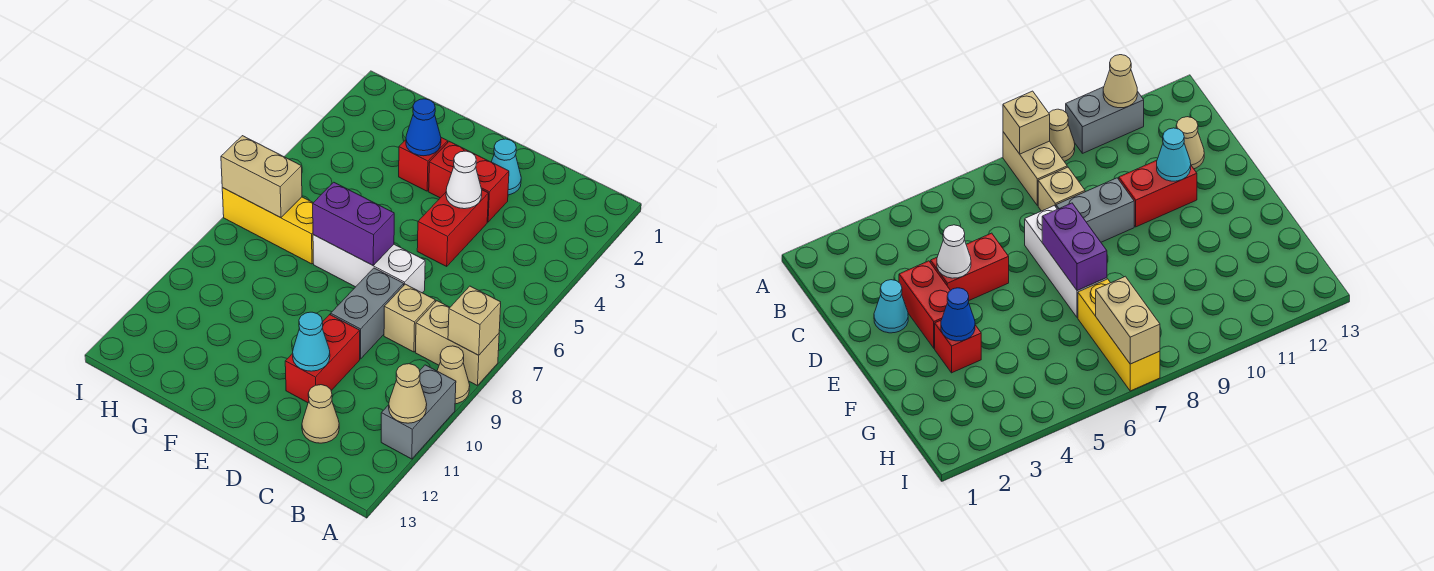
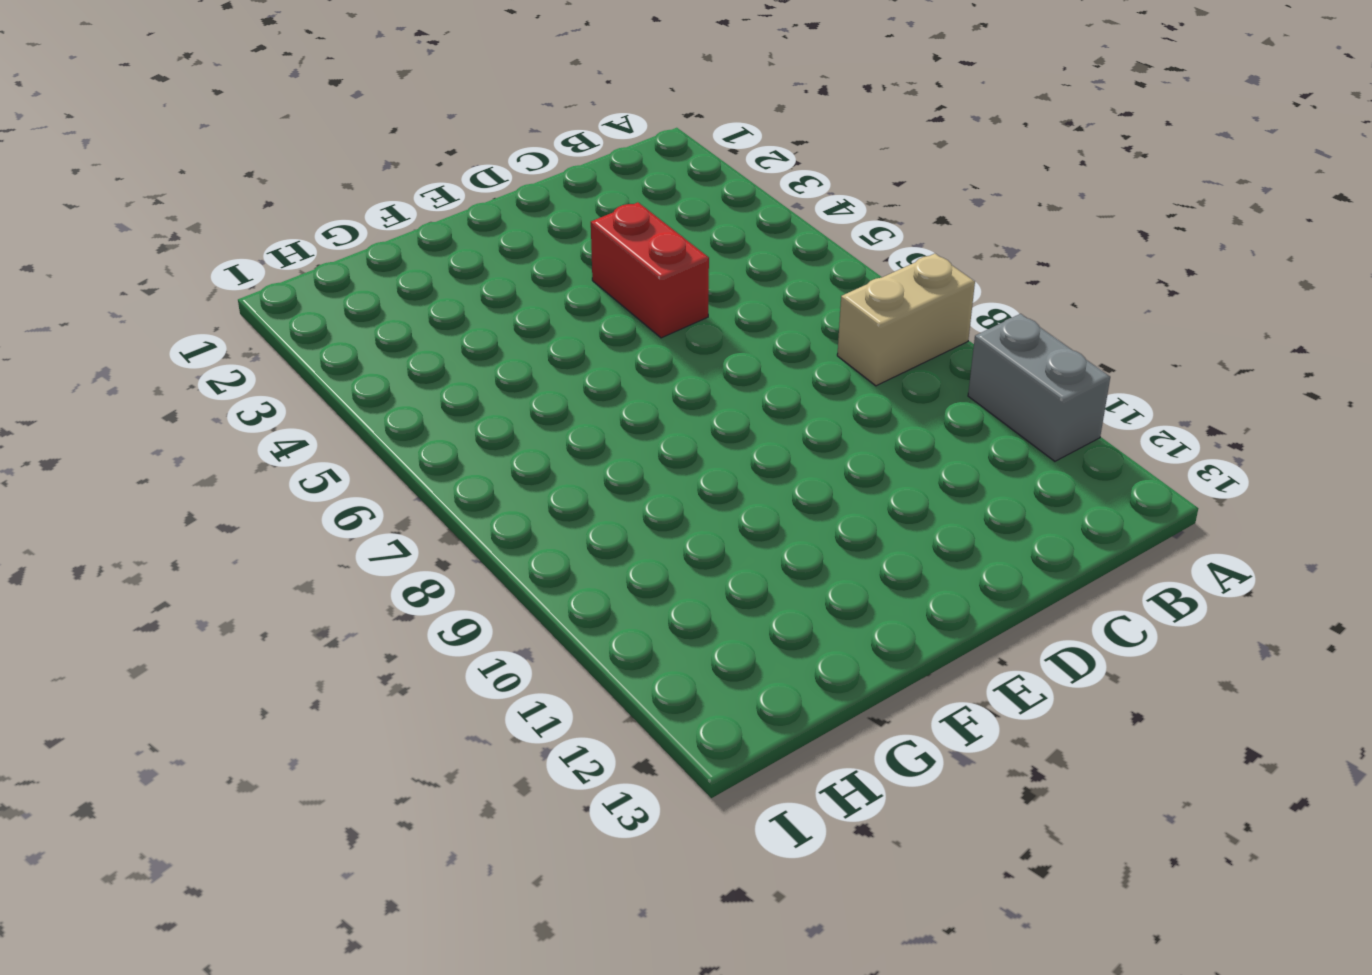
none -> tan 1x1 cone [437,346,470,404]
none -> tan 1x1 brick [384,284,435,352]
none -> tan 1x1 cone [302,385,339,443]

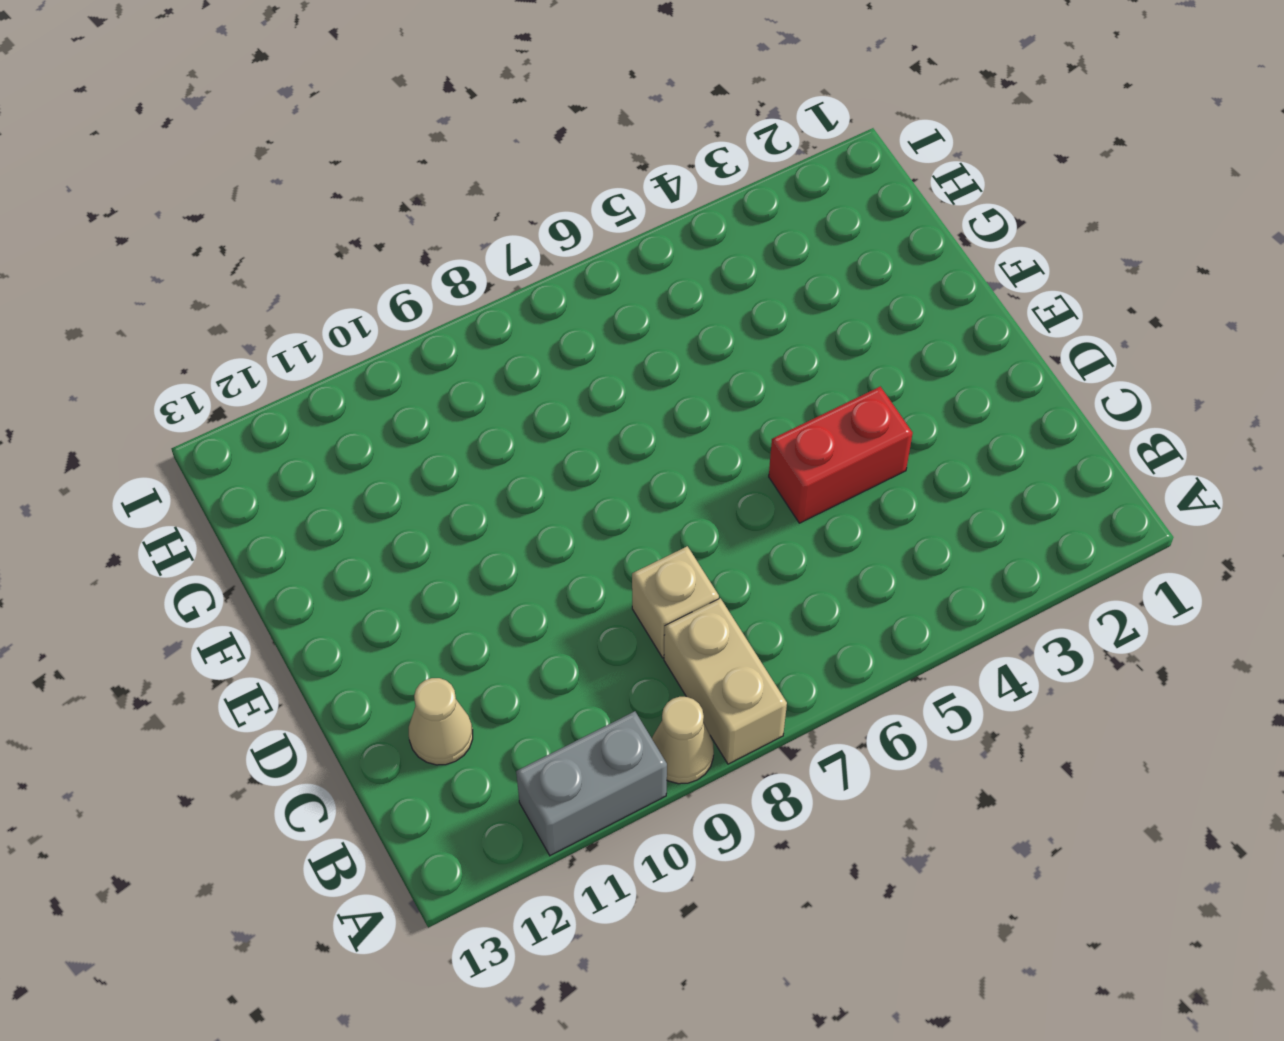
none -> cyan 1x1 cone [492,139,521,195]
none -> red 1x2 brick [429,142,509,222]
none -> white 1x3 brick [313,235,425,293]

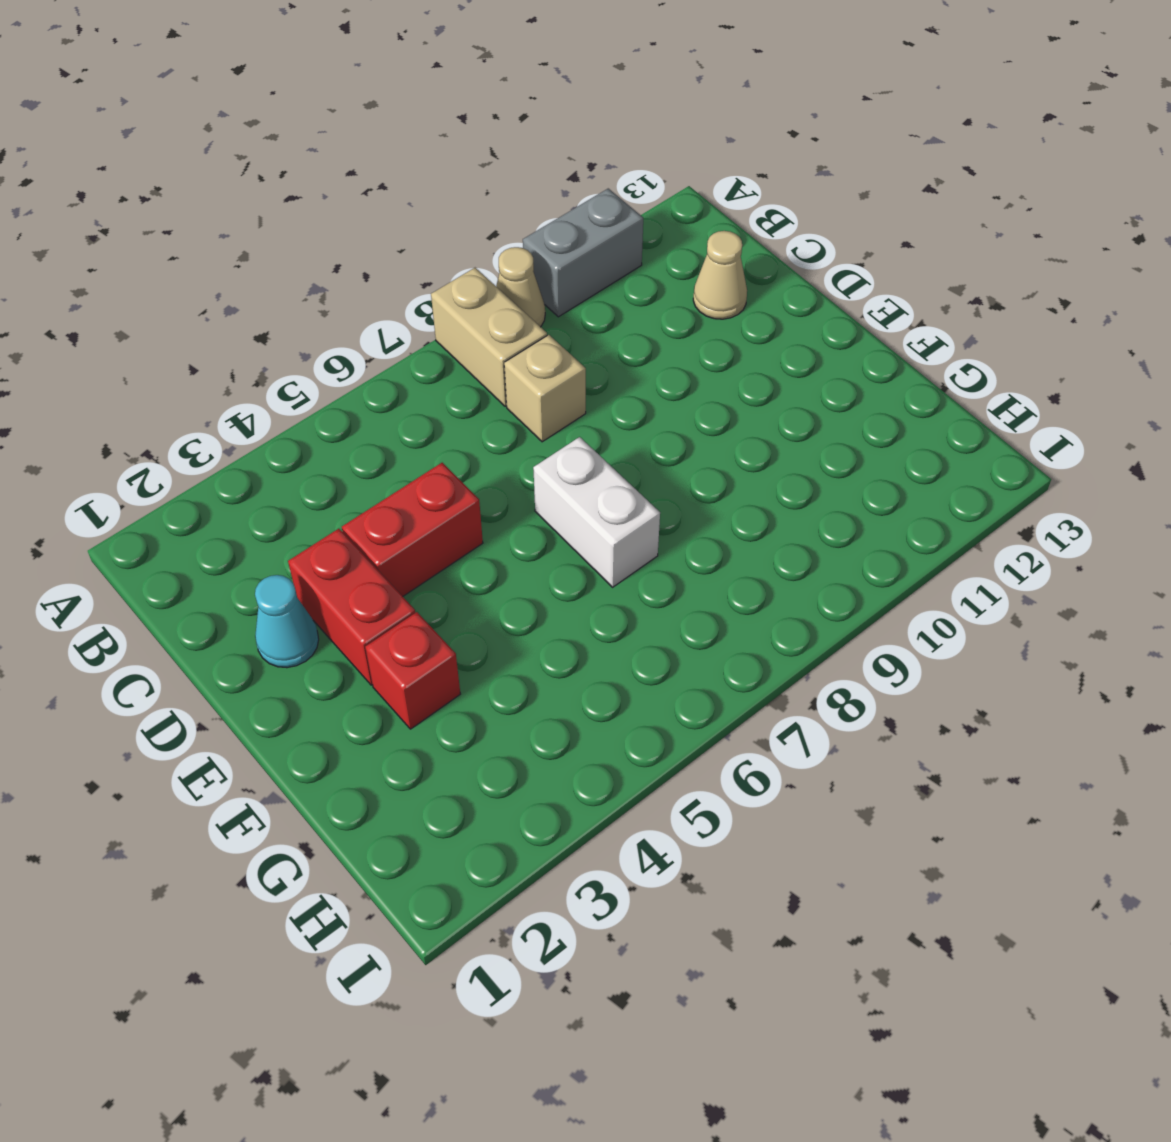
white 1x2 brick [533,437,660,587] -> white 1x3 brick [313,235,425,293]
none -> grey 1x2 brick [331,268,404,359]
none -> red 1x2 brick [285,315,360,403]
none -> yellow 1x3 brick [222,188,313,264]

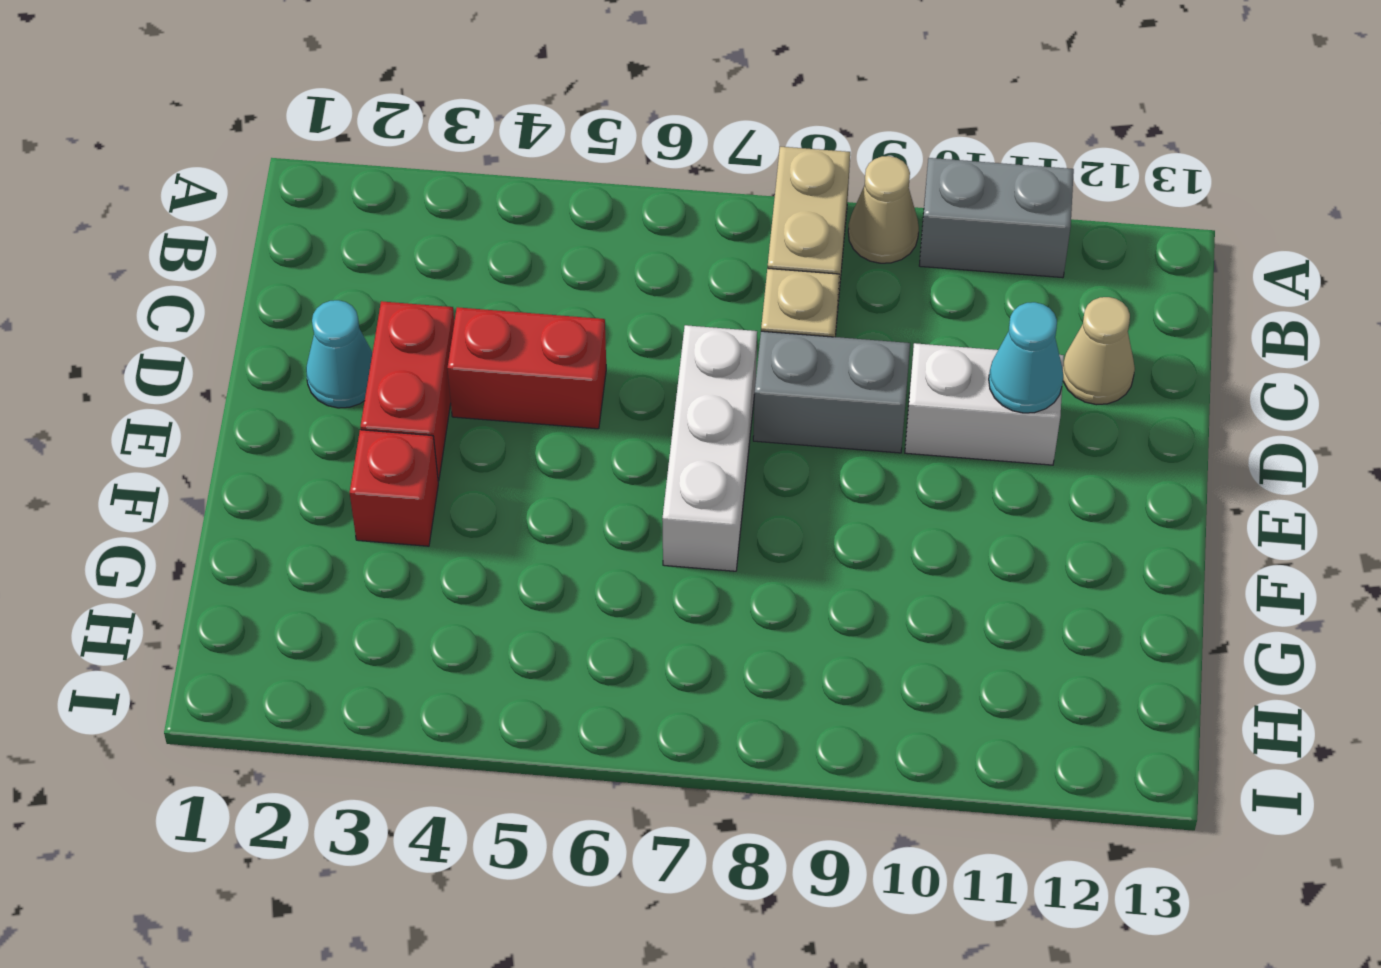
white 1x2 brick [905,343,1064,465] -> red 1x2 brick [285,315,360,403]
none -> yellow 1x3 brick [222,188,313,264]
none -> tan 1x1 brick [448,286,501,355]
none -> tan 1x1 cone [389,364,427,423]

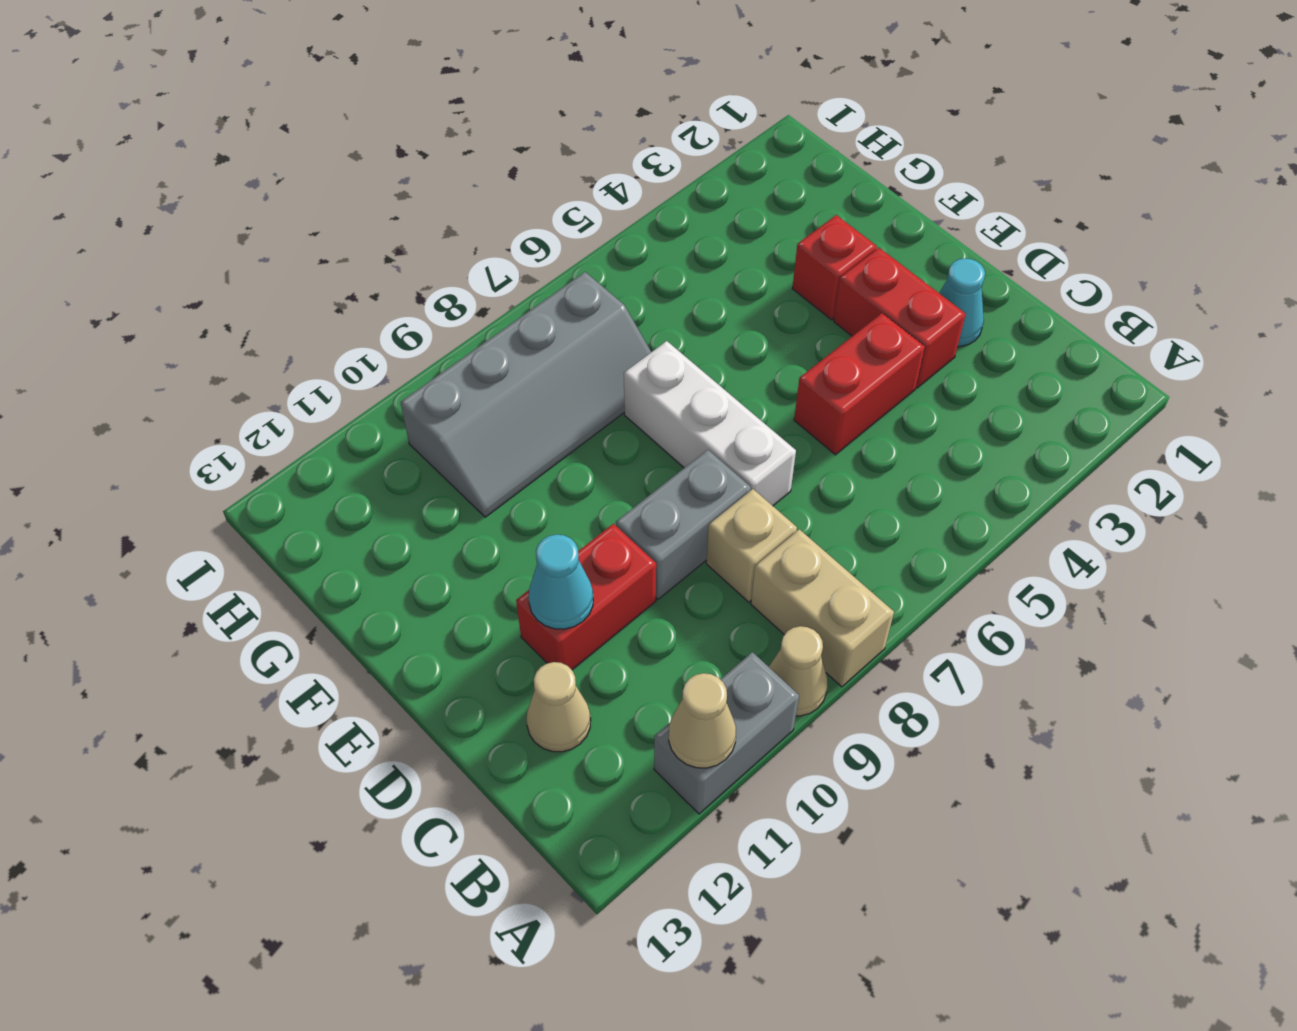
grey 2x4 slope [400,272,651,517] -> yellow 1x3 brick [222,188,313,264]
none -> tan 1x1 brick [448,286,501,355]
none -> white 1x1 cone [446,151,482,209]
none -> purple 1x2 brick [313,182,394,265]

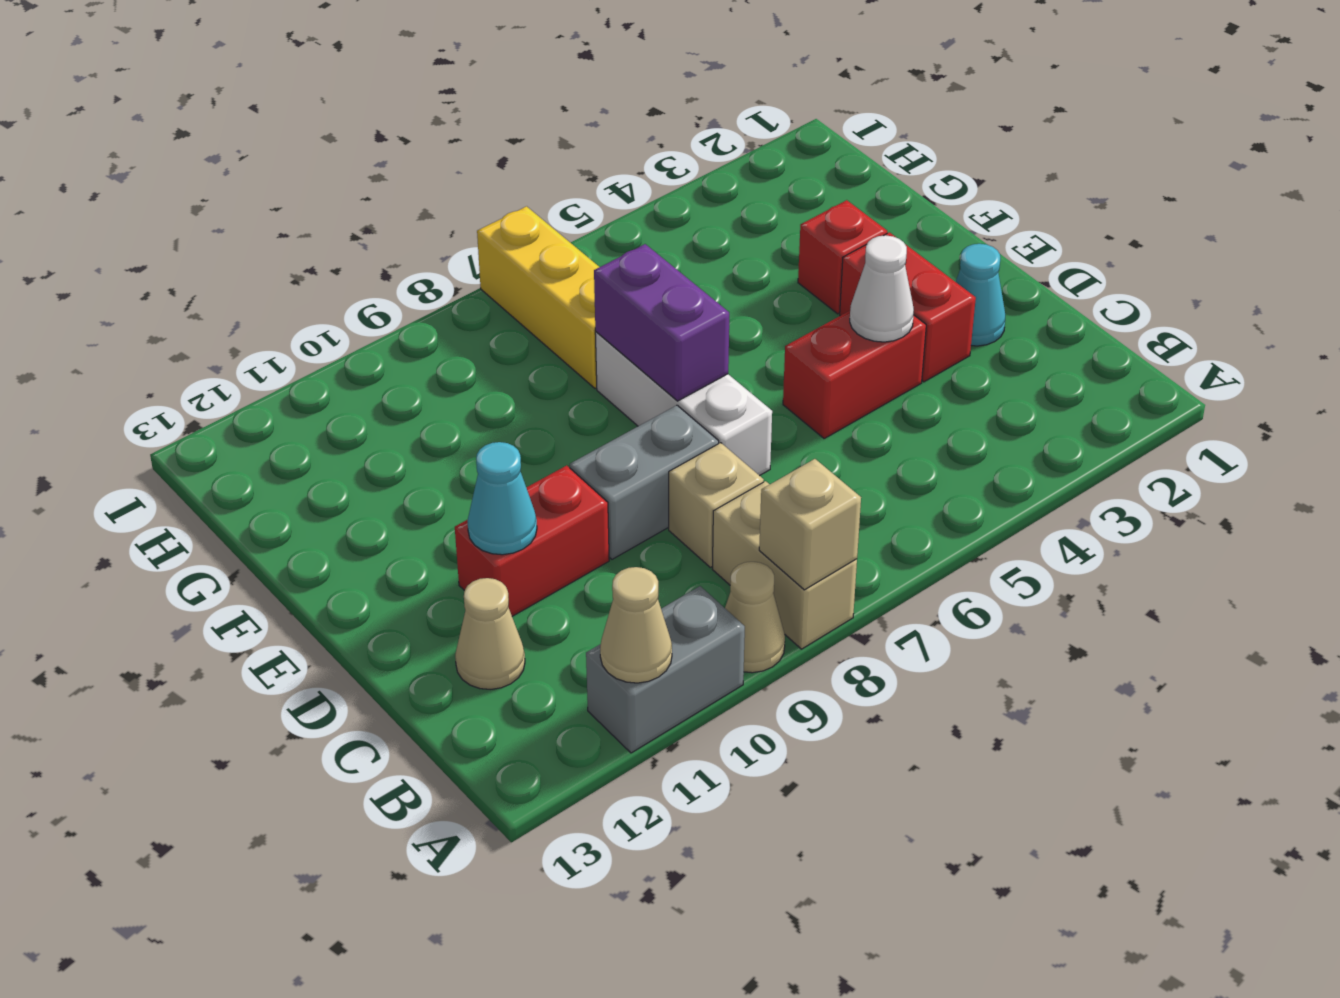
none -> blue 1x1 cone [406,99,441,156]
none -> tan 1x2 brick [221,136,302,218]

